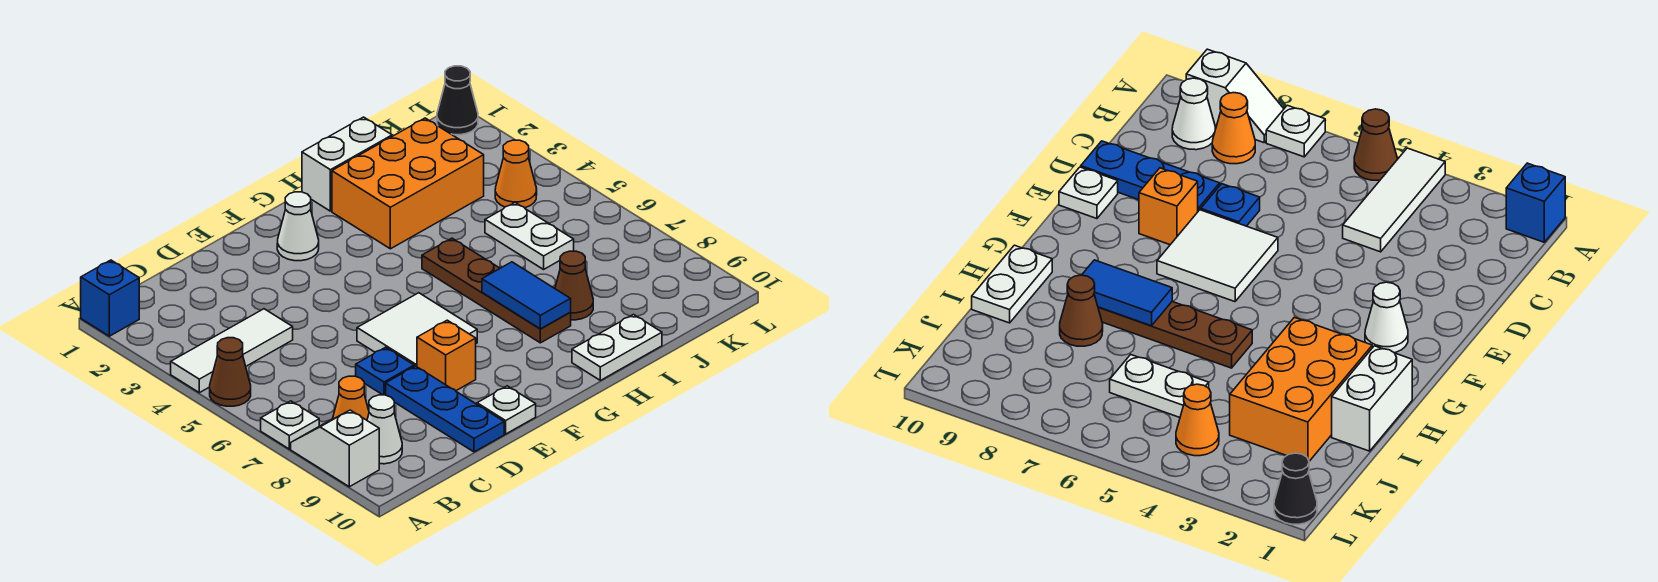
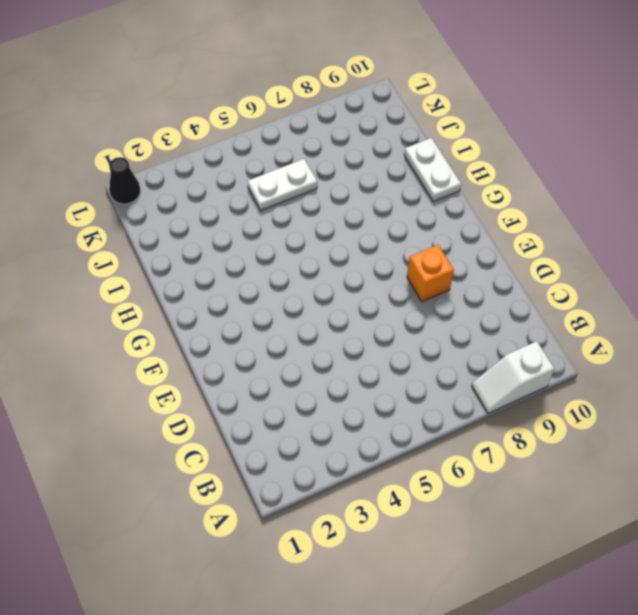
none -> blue 1x1 brick [81,260,139,336]
none -> white 1x3 tile [171,309,293,393]
none -> brown 1x1 cone [210,338,251,406]

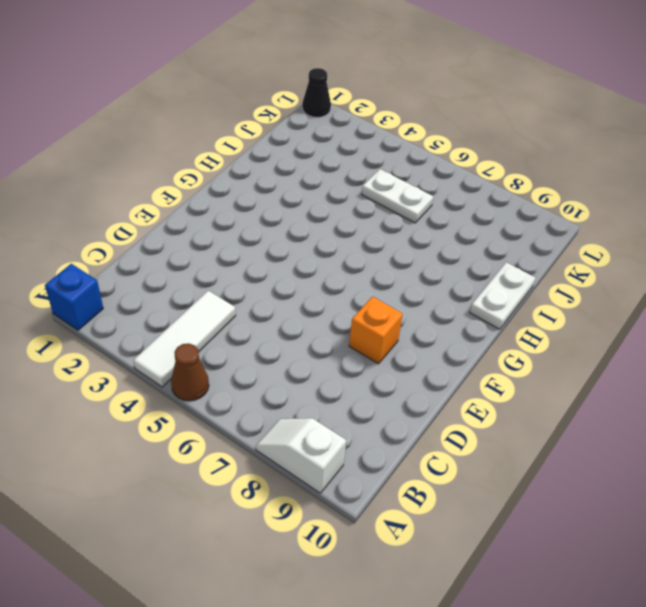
none -> white 1x1 plate [261,401,319,449]
none -> orange 1x1 cone [333,376,369,420]
none -> white 1x1 cone [367,395,402,464]

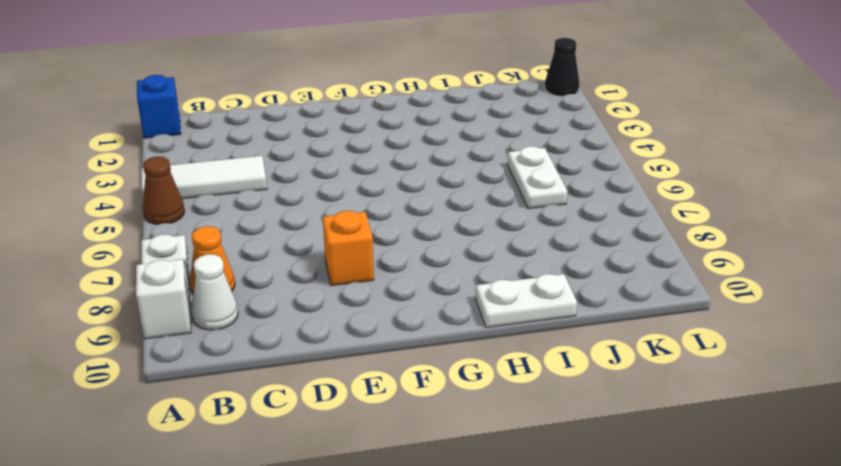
none -> blue 1x1 plate [356,347,414,395]
none -> blue 1x3 plate [386,366,504,452]
none -> white 2x2 tile [357,293,477,367]

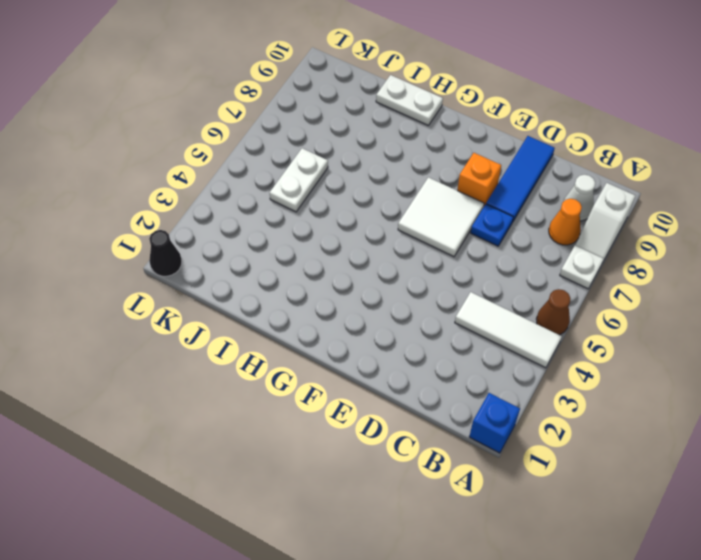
blue 1x3 tile [486,136,555,222] -> blue 1x3 plate [386,366,504,452]
none -> white 1x1 plate [477,386,536,434]
none -> white 1x1 cone [277,192,319,261]
none -> white 1x2 brick [302,117,392,211]

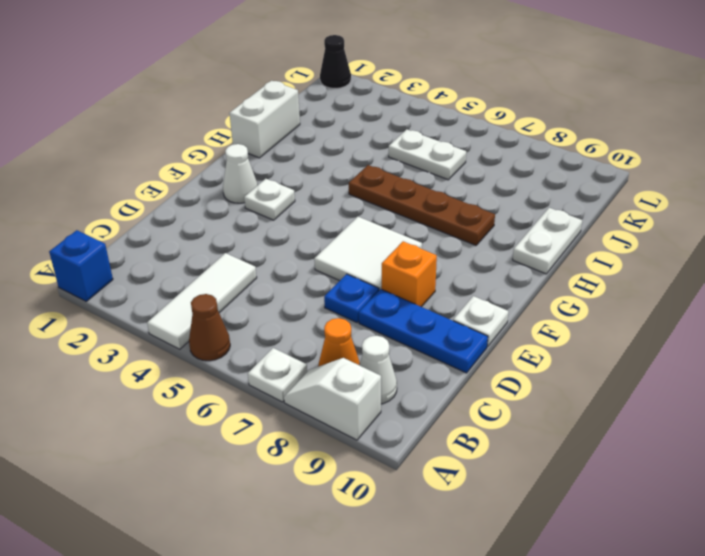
white 1x1 plate [244,179,295,220] -> none
none -> orange 2x3 brick [332,118,484,249]
none -> brown 1x1 cone [555,251,593,320]
none -> orange 1x1 cone [495,140,537,208]

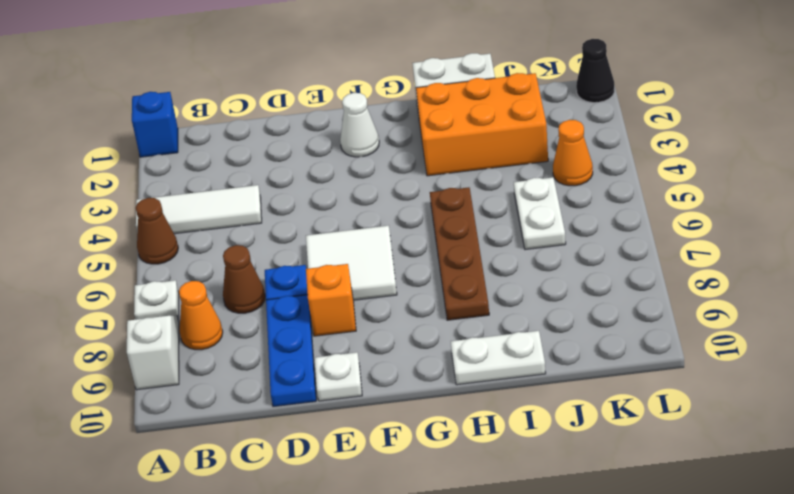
brown 1x1 cone [223,245,265,313] -> brown 1x1 cone moved to [555,251,593,320]
none -> white 1x1 cone [367,395,402,464]
none -> blue 1x2 tile [482,262,571,329]

